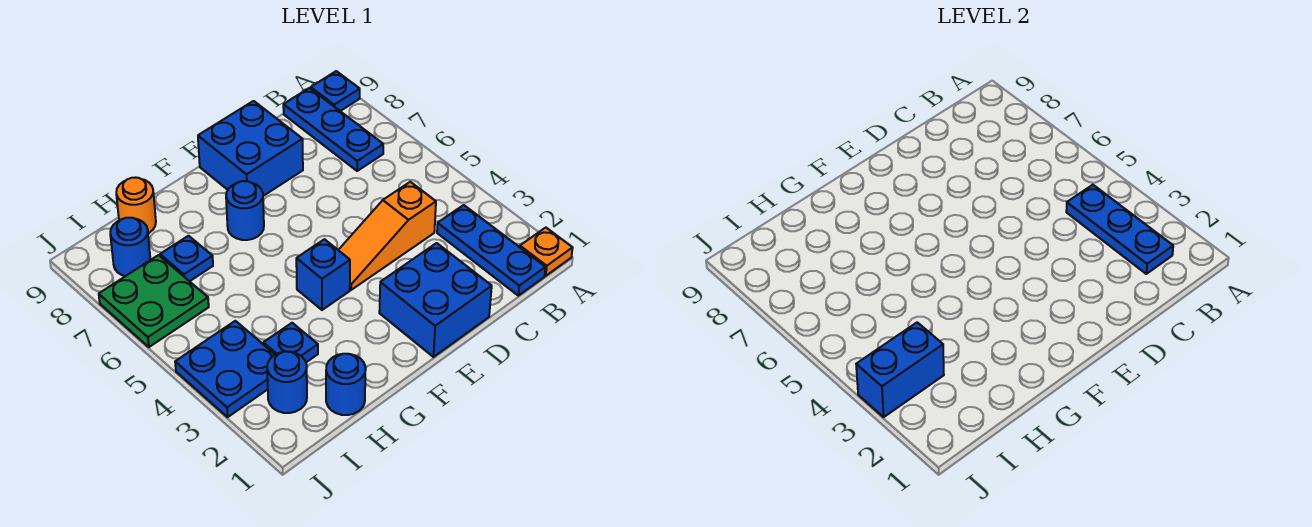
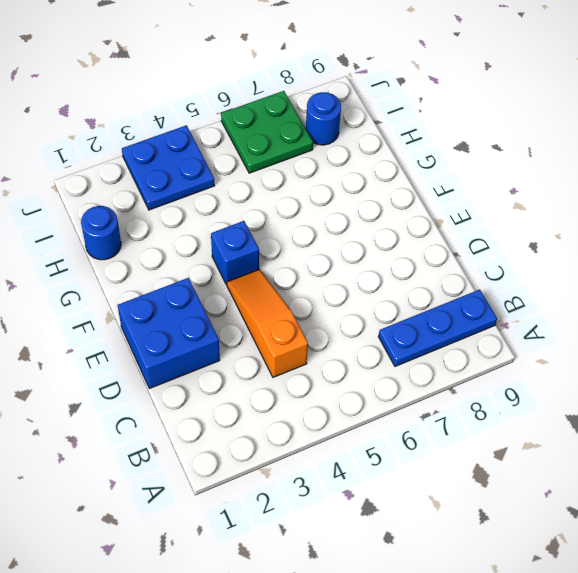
none -> orange 1x1 plate [520,228,573,276]
none -> blue 1x1 plate [311,71,360,111]
none -> blue 1x3 plate [437,205,545,296]

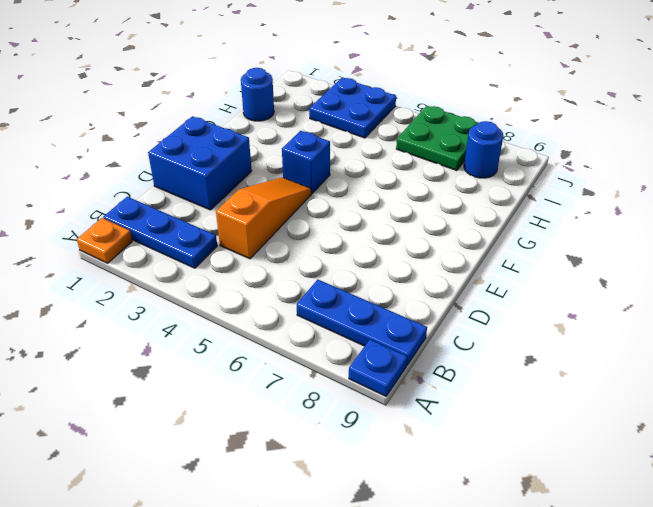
none -> blue 2x2 brick [198,101,303,196]
none -> blue 1x1 round brick [226,181,264,240]
none -> blue 1x1 plate [263,323,318,362]

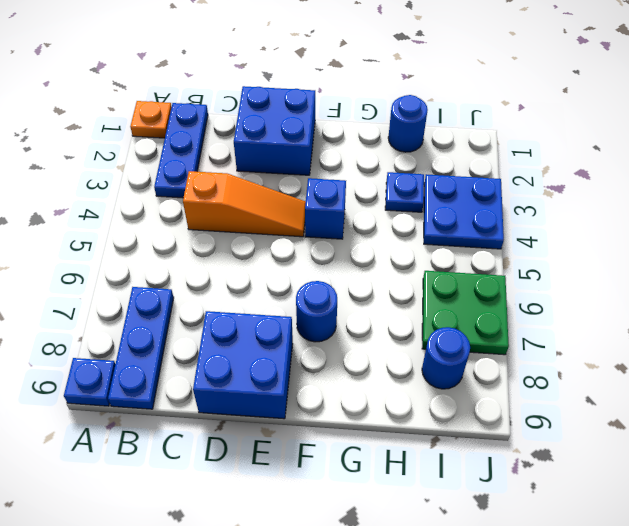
none -> blue 1x1 plate [160,236,213,281]
none -> orange 1x1 round brick [116,178,156,233]
none -> blue 1x1 round brick [267,352,307,413]

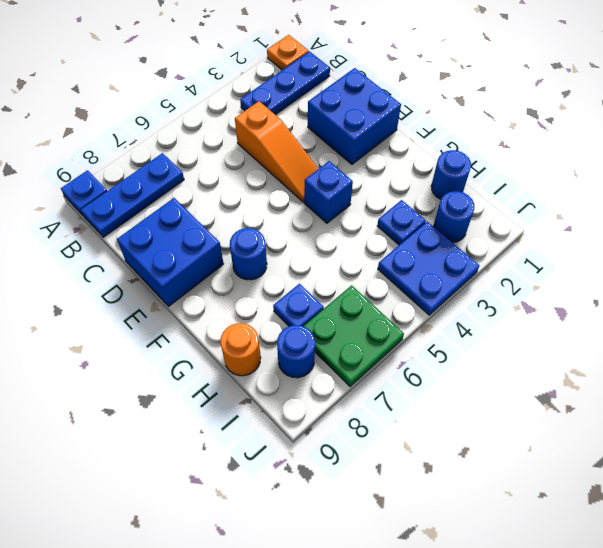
none -> blue 1x3 plate [1066,185,1173,274]
none -> blue 1x2 brick [856,322,944,417]

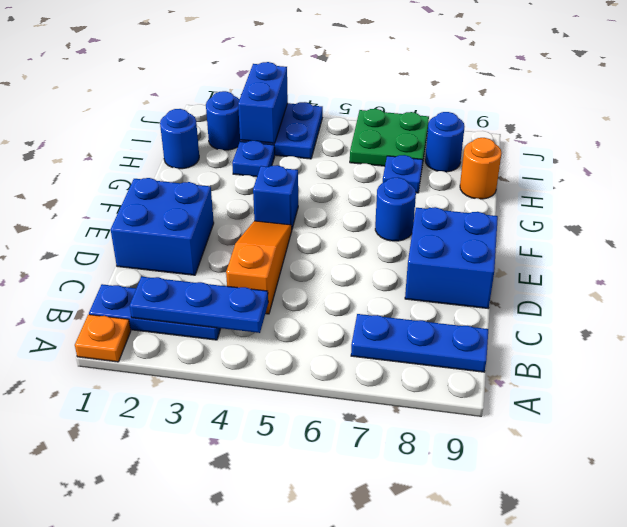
none -> blue 1x1 plate [311,71,360,111]

